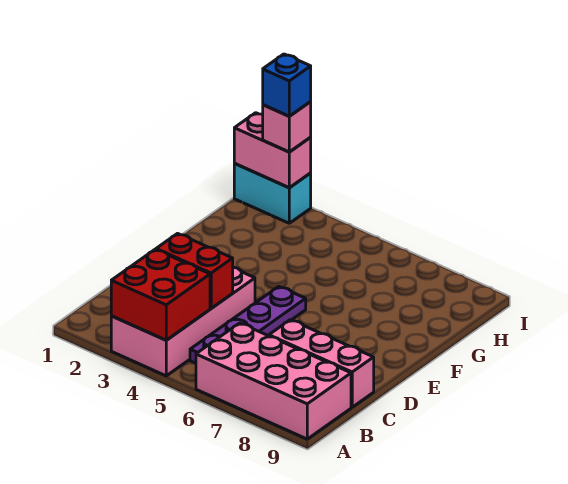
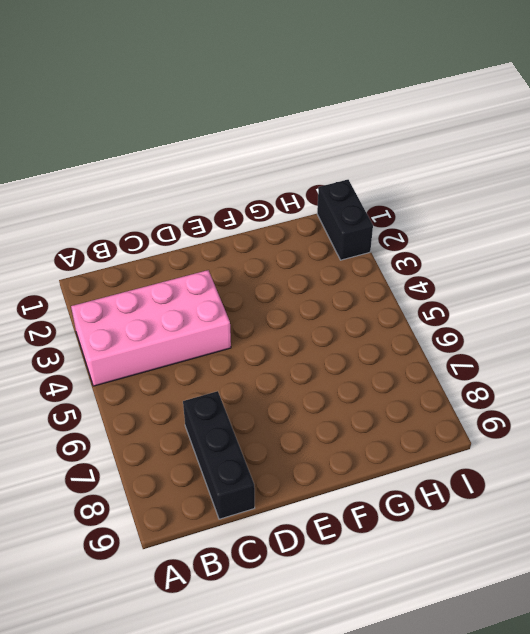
black 1x3 brick [183,391,255,519] -> pink 1x3 brick [269,320,374,407]
black 1x2 brick [317,180,373,260] -> cyan 1x2 brick [234,164,311,223]
none -> pink 2x4 brick [196,323,351,439]
none -> purple 1x4 plate [190,287,306,363]

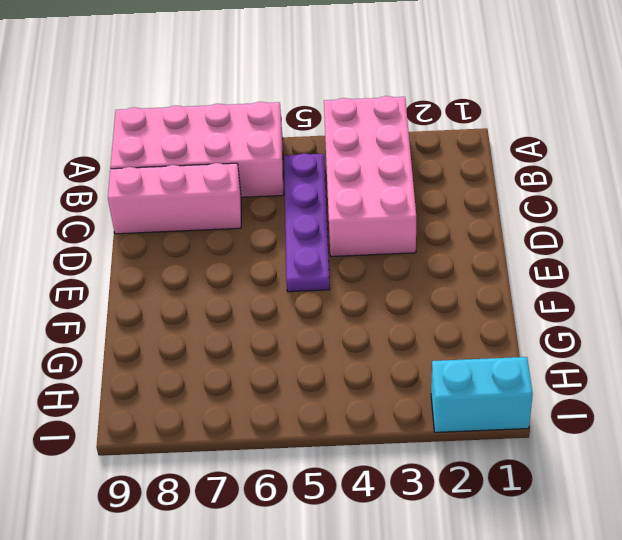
none -> red 2x2 brick [111,249,210,340]
none -> red 1x2 brick [156,234,233,308]

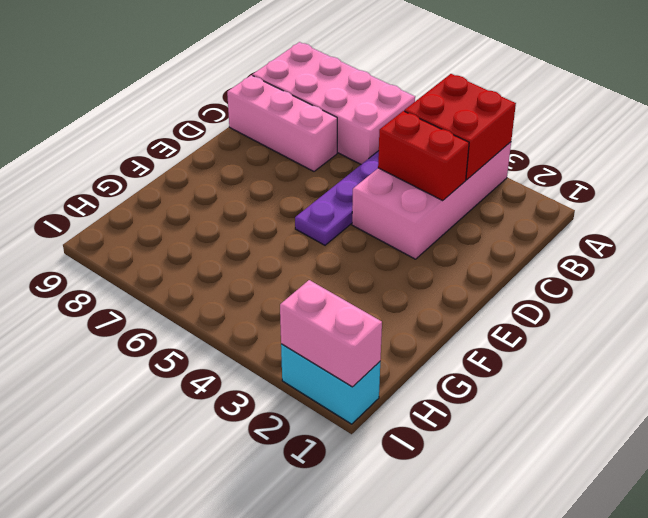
none -> pink 1x1 brick [263,102,311,152]
none -> blue 1x1 brick [263,54,311,116]

